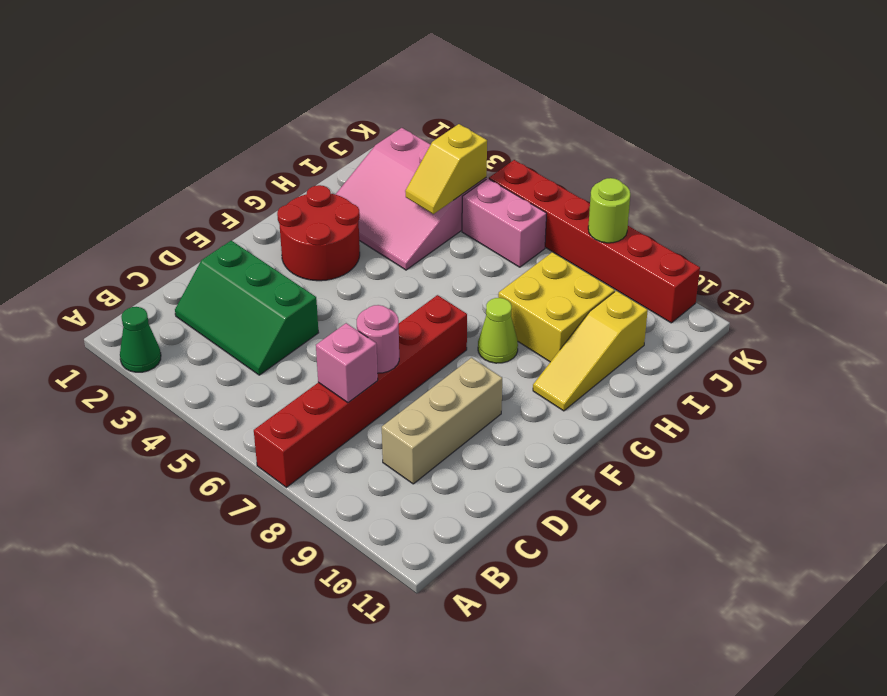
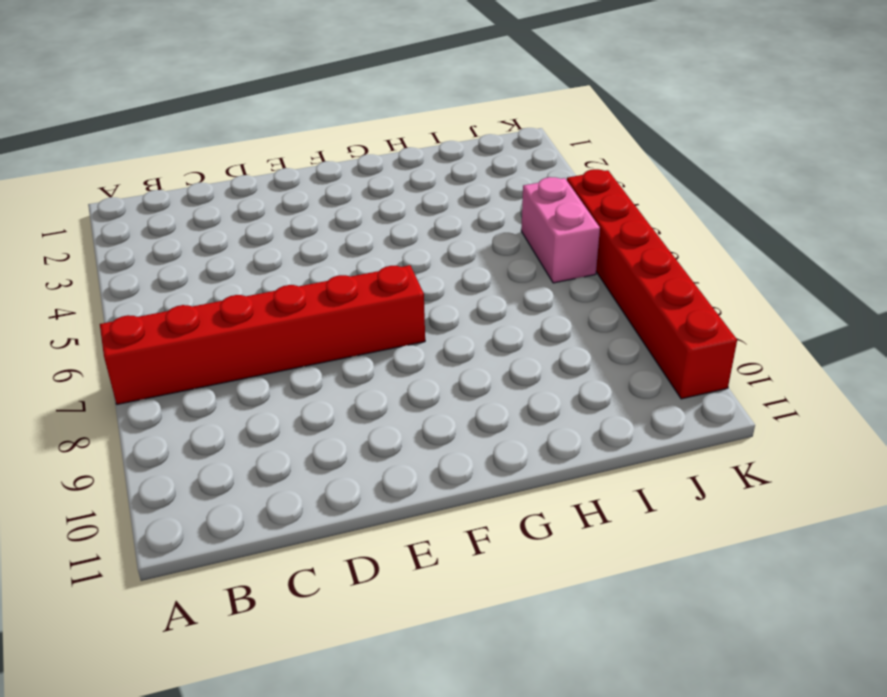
none -> green 1x1 cone [120,307,161,372]
none -> green 2x3 slope [175,241,319,375]
none -> tan 1x3 brick [382,358,502,484]

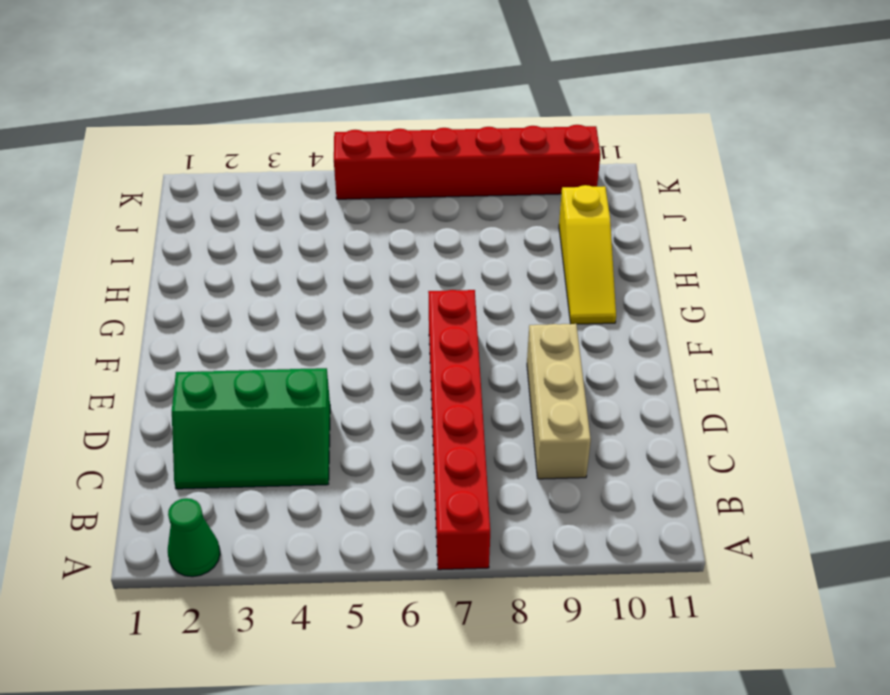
none -> red 2x2 round brick [277,185,360,281]
none -> lime 1x1 cone [478,298,518,363]
none -> pink 3x3 slope [335,128,486,270]

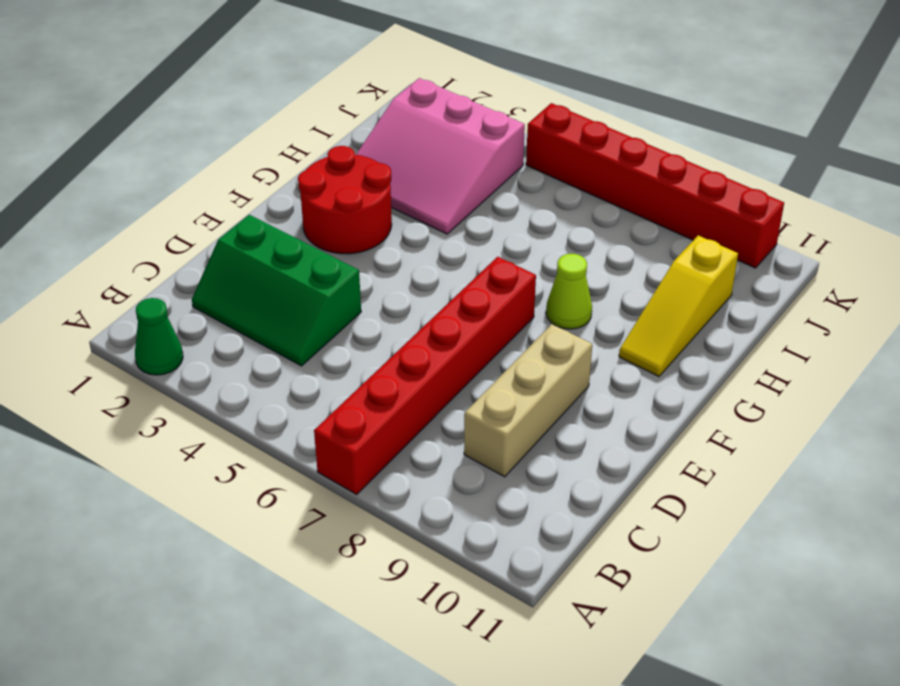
none -> yellow 2x2 brick [498,252,615,362]
none -> pink 1x2 brick [462,179,547,267]
none -> pink 1x1 brick [316,323,378,403]

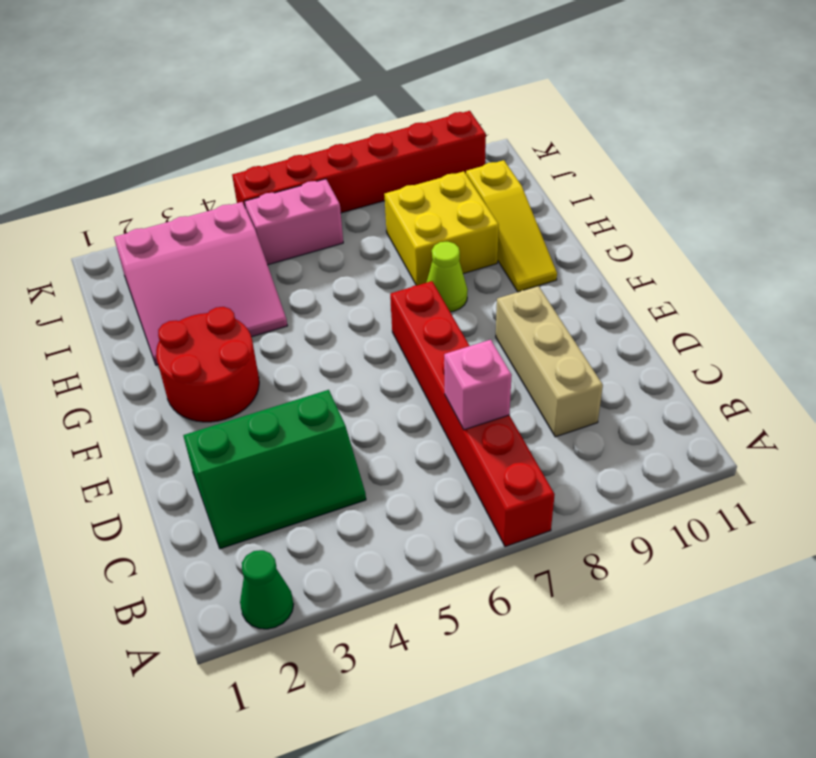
none -> pink 1x1 round brick [357,305,399,373]
none -> yellow 1x2 slope [405,124,487,214]
none -> lime 1x1 round brick [588,178,630,243]

